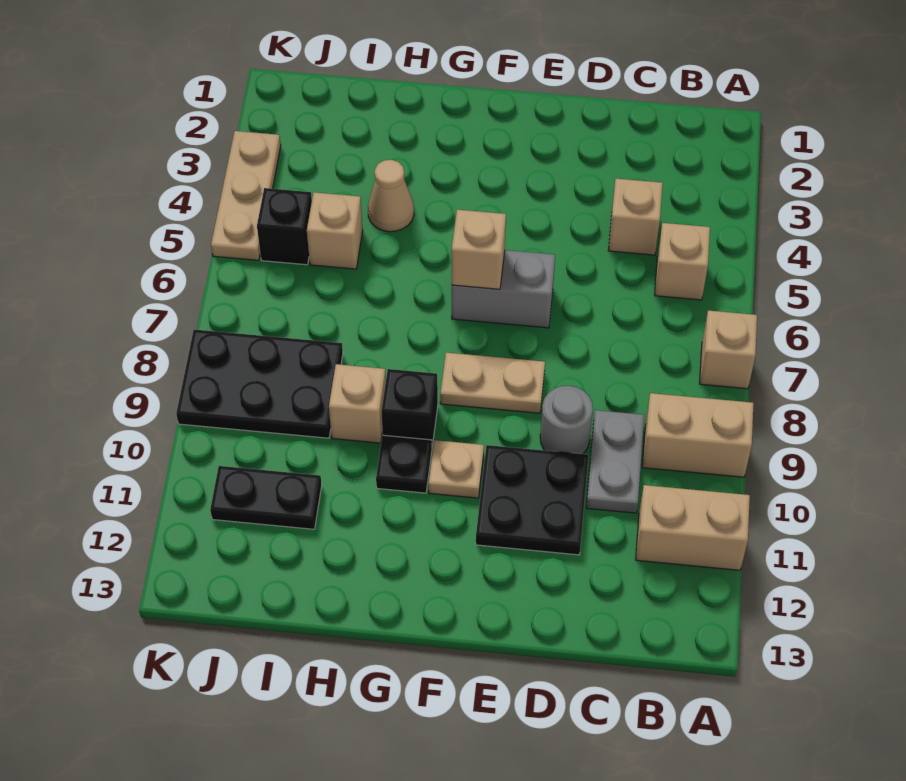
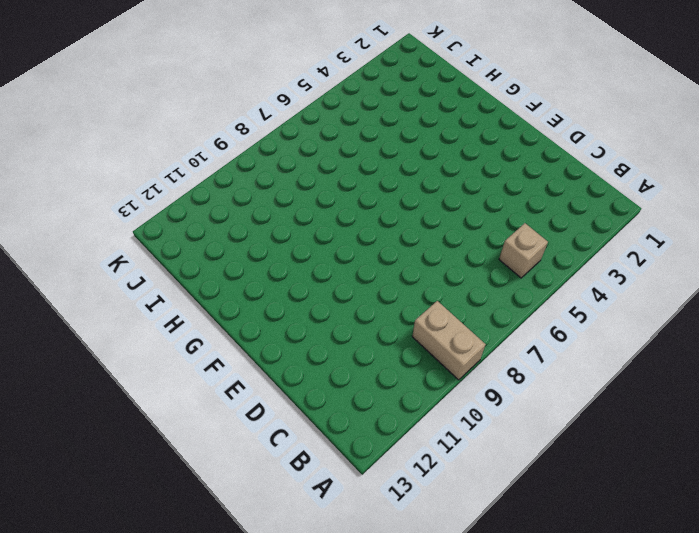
none -> tan 1x1 brick [700,310,757,389]
none -> tan 1x2 brick [636,485,750,570]
none -> tan 1x1 brick [608,179,663,255]

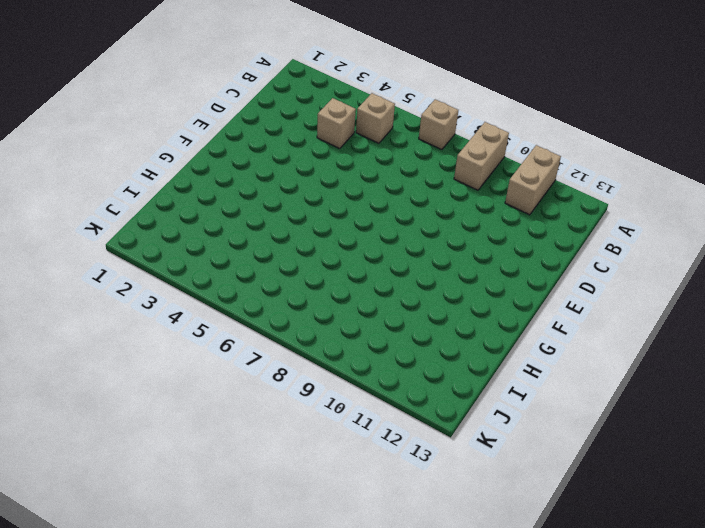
none -> grey 1x2 plate [586,410,644,513]
none -> grey 1x1 round brick [540,386,593,454]
none -> black 2x2 plate [476,445,588,555]

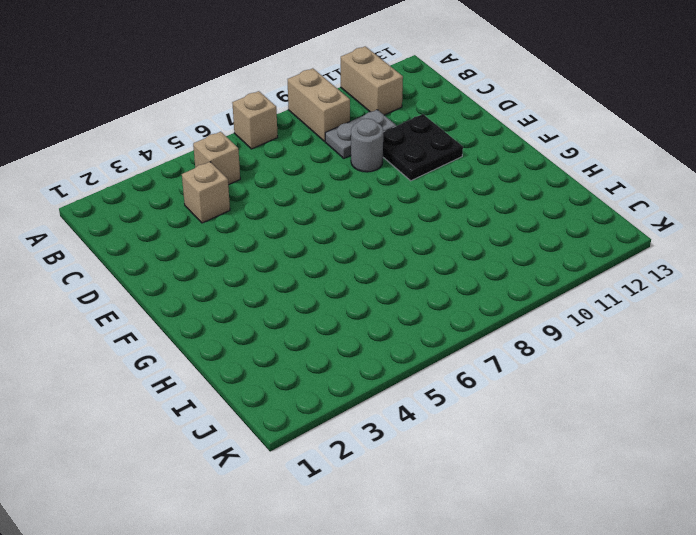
none -> grey 1x2 brick [452,250,555,328]
none -> tan 1x2 plate [440,353,545,413]
none -> tan 1x1 plate [429,440,484,498]

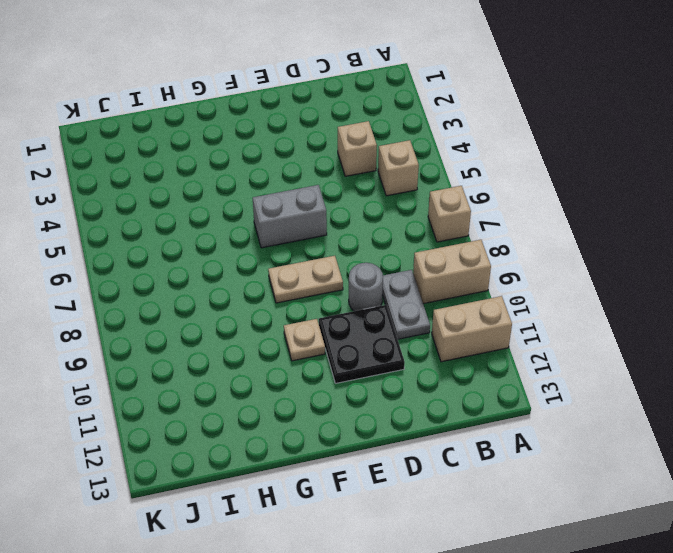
none -> black 1x1 brick [381,369,438,445]
none -> black 1x1 plate [376,435,432,493]
none -> tan 1x1 cone [368,160,414,232]

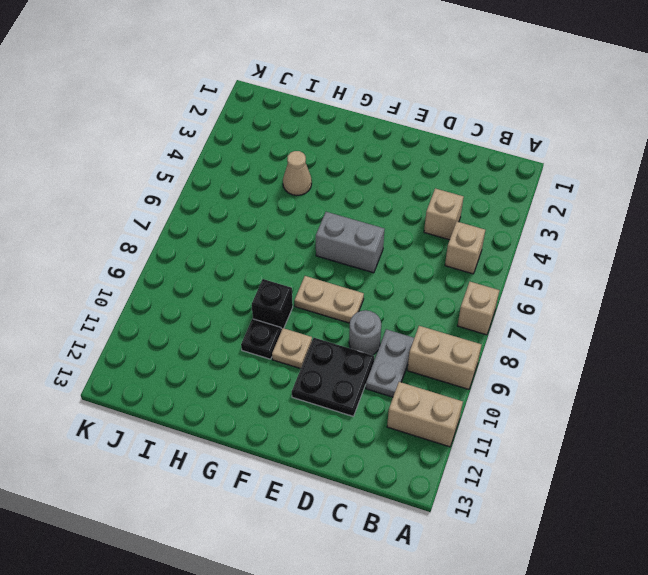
none -> tan 1x1 brick [329,364,386,443]
none -> tan 1x1 brick [307,192,363,269]
none -> black 2x3 plate [176,330,343,438]

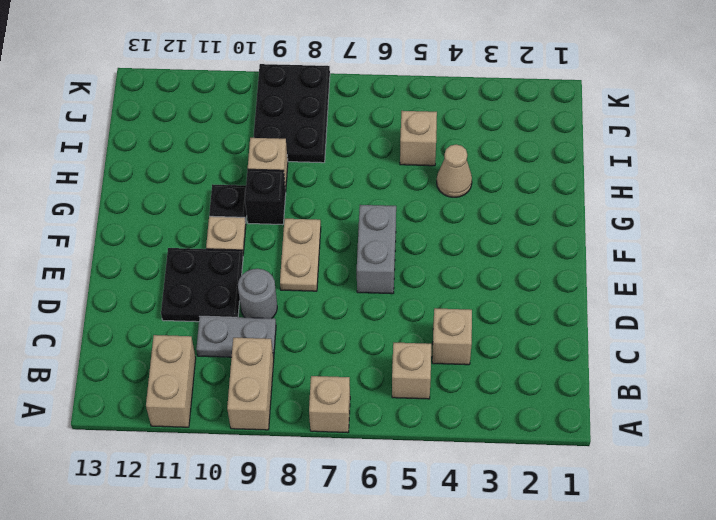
none -> black 1x2 plate [210,466,322,529]
none -> black 1x1 brick [257,188,312,265]
none -> tan 1x3 plate [211,131,281,260]

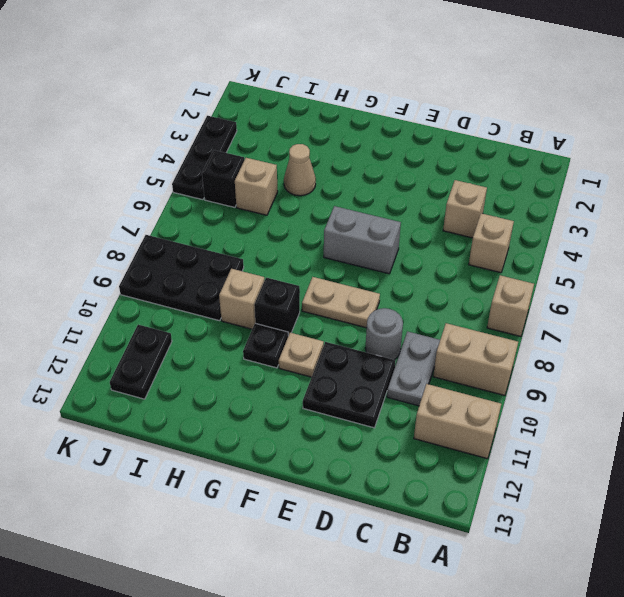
black 1x2 plate [110,325,172,399] -> black 1x2 plate turned to [210,466,322,529]
black 1x3 plate [172,116,237,200] -> tan 1x3 plate [211,131,281,260]
none -> tan 1x1 brick [451,210,506,289]

